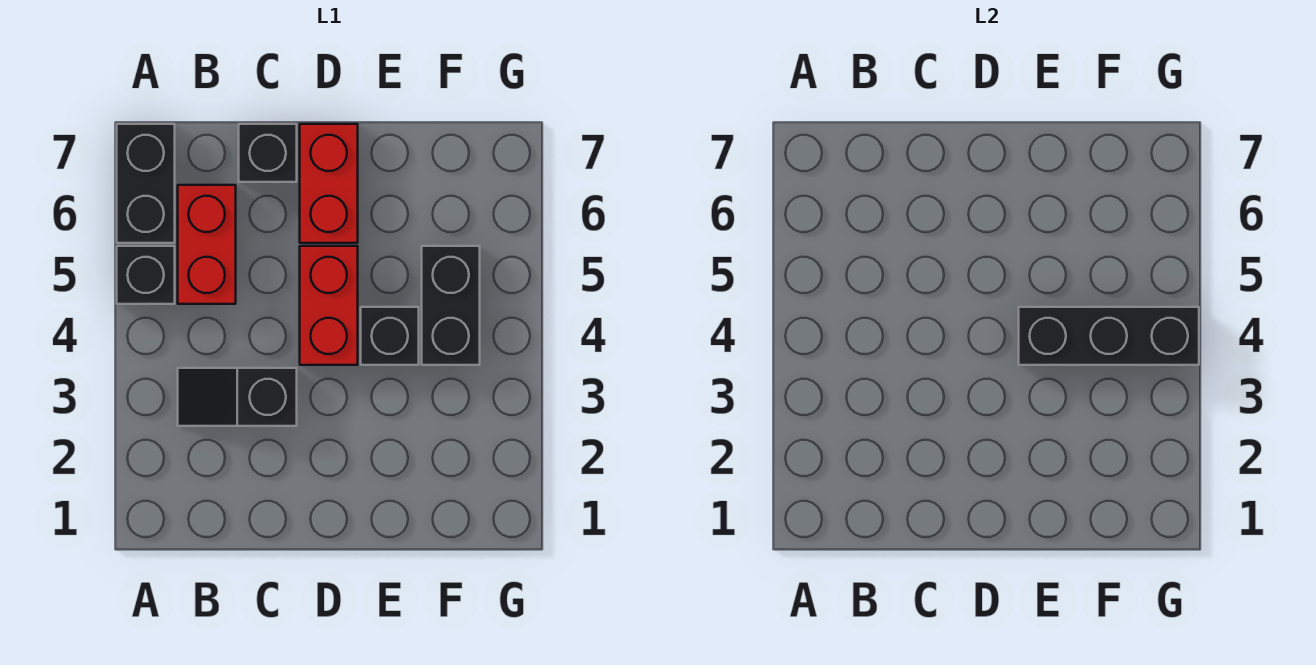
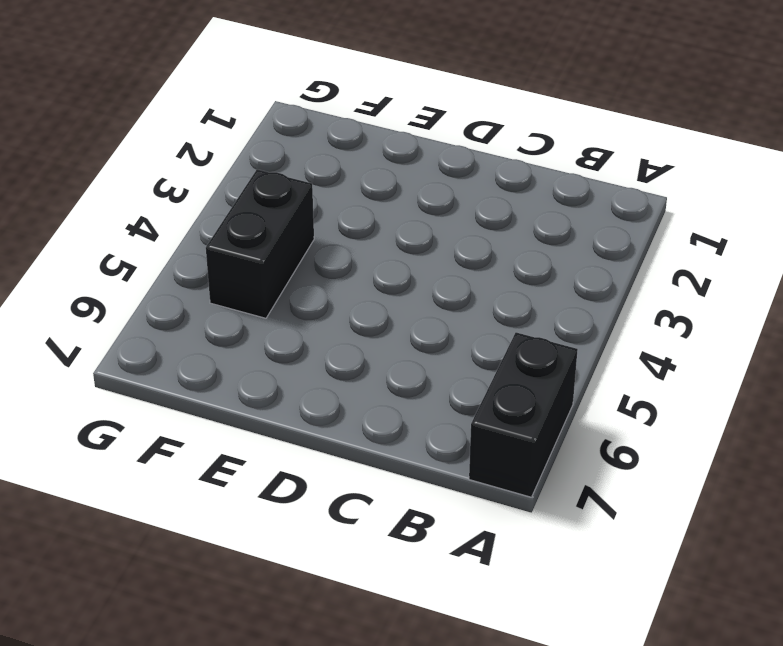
none -> black 1x1 brick [117,246,175,304]
none -> black 1x2 slope [178,368,297,426]

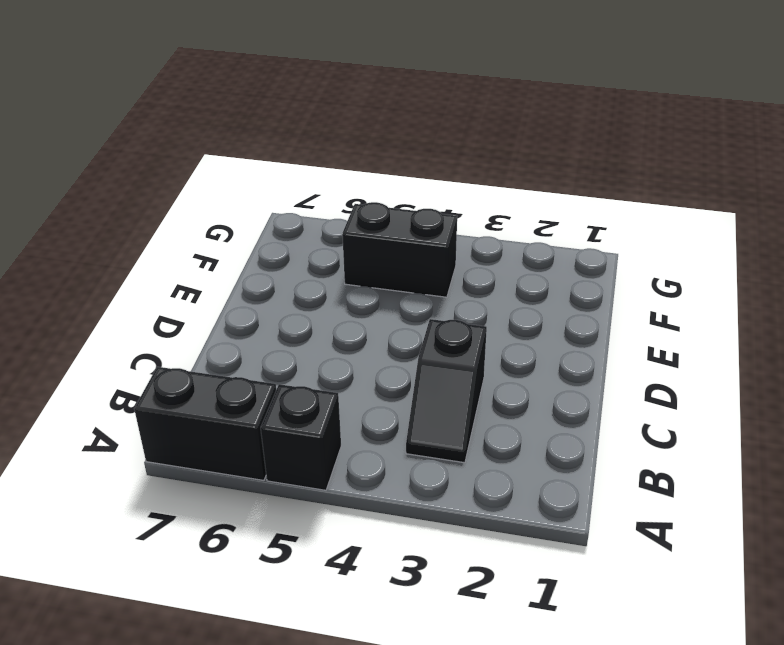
none -> red 1x2 brick [178,185,236,304]
none -> black 1x1 brick [239,124,297,182]

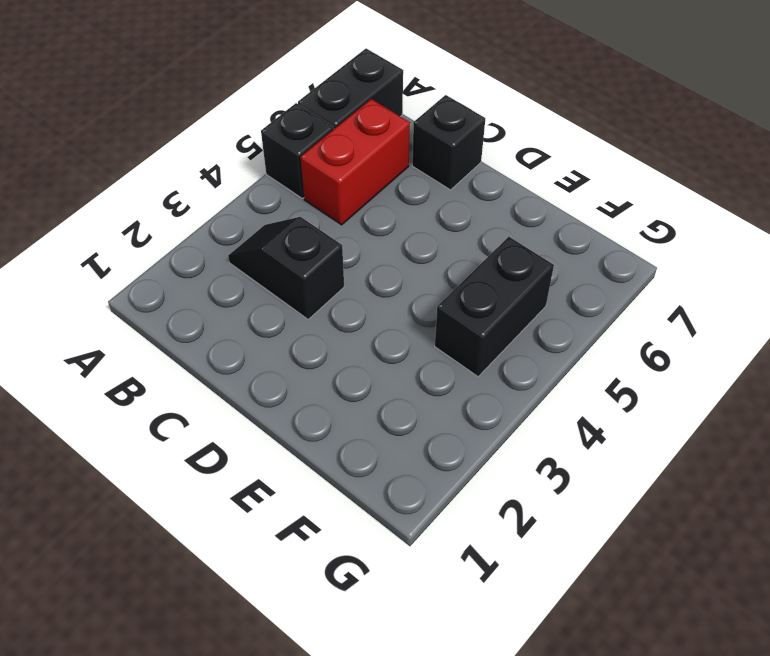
none -> red 1x2 brick [300,246,358,365]
none -> red 1x2 brick [300,124,358,243]

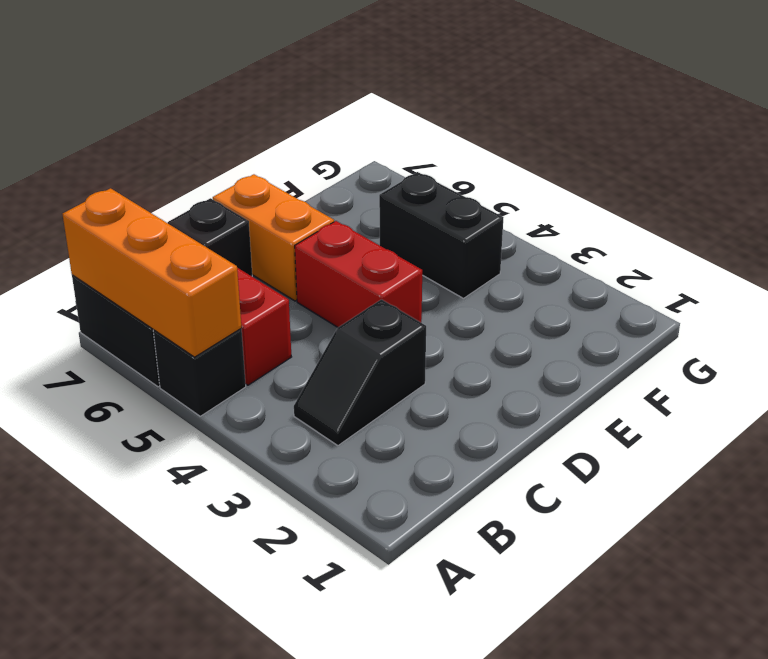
orange 1x3 brick [63,188,241,357] -> none
orange 1x2 brick [213,174,334,301] -> red 1x2 brick [300,124,358,243]
none -> black 1x1 brick [361,307,419,365]
none -> black 1x3 brick [1019,307,1199,365]

